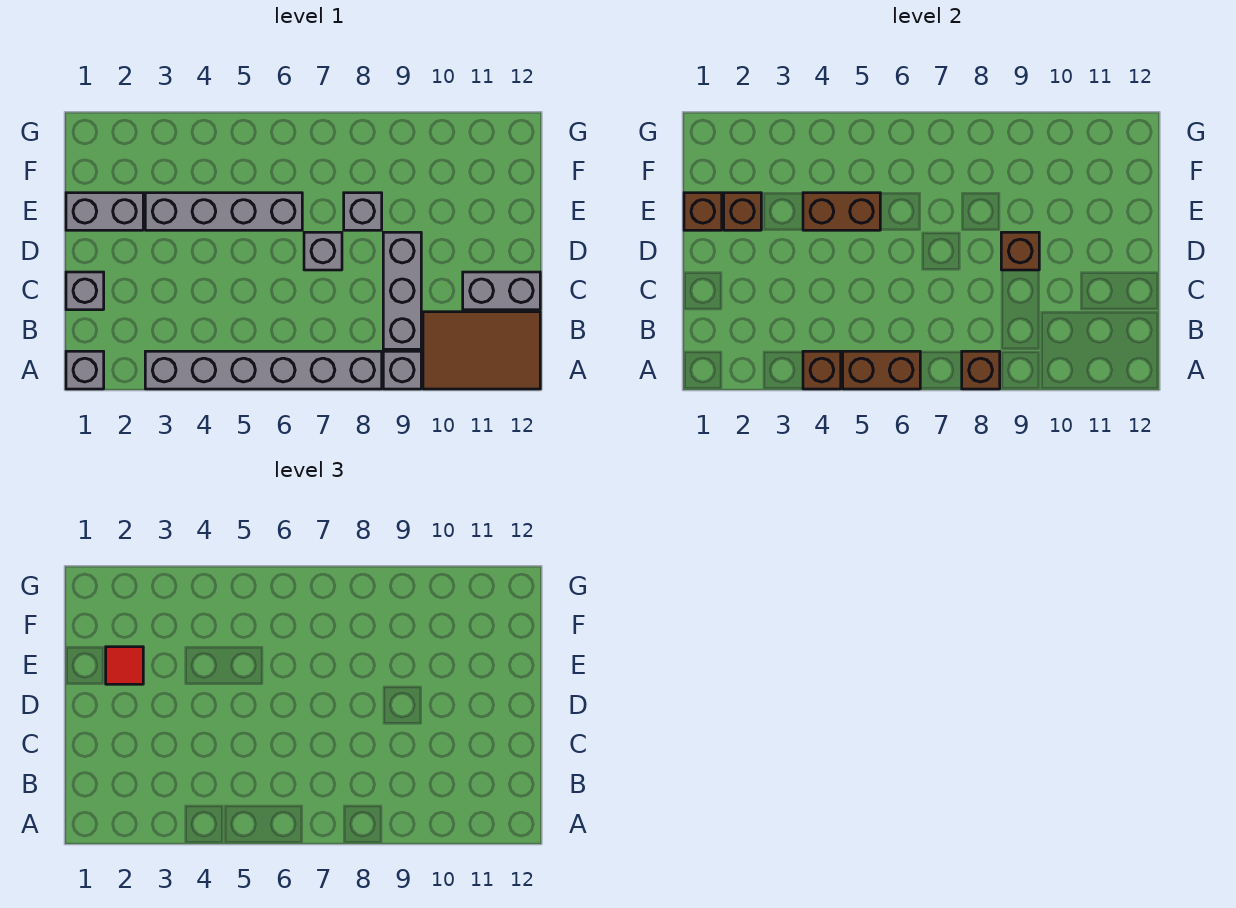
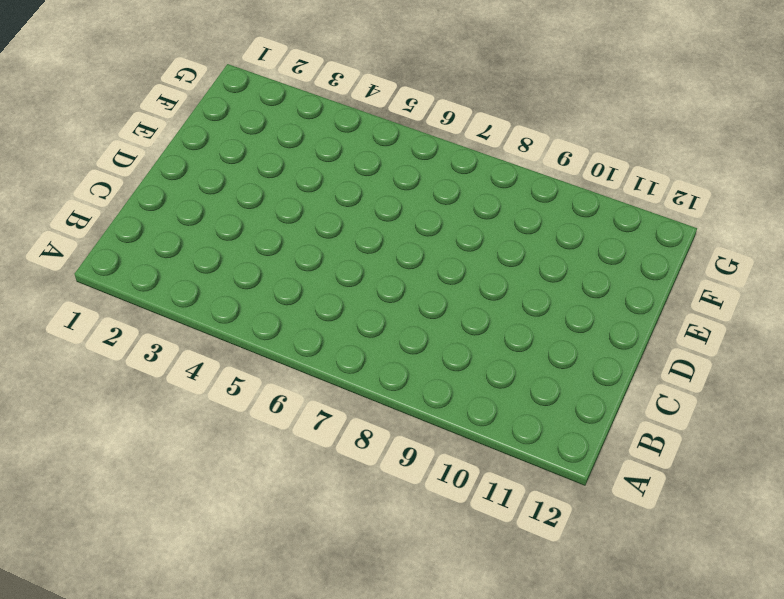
none -> grey 1x1 brick [66,351,104,389]
none -> grey 1x6 brick [145,351,382,389]
none -> grey 1x1 brick [383,351,421,389]

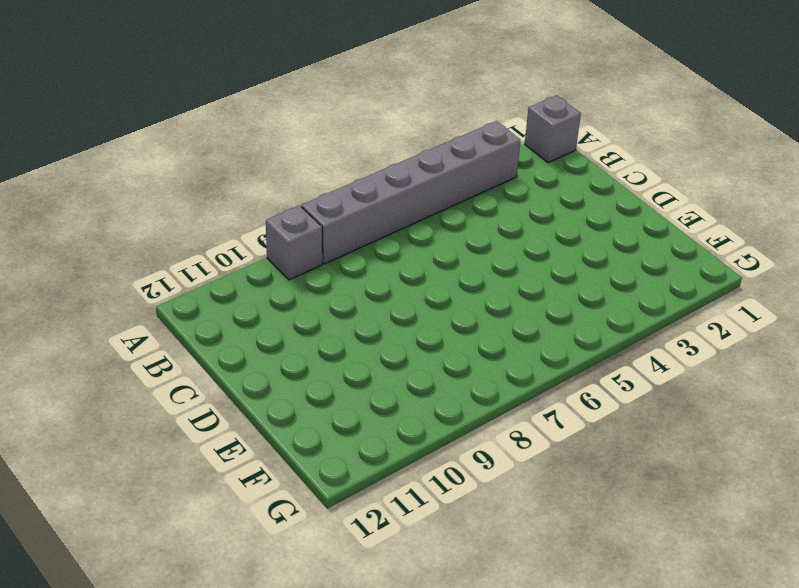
none -> brown 2x3 tile [423,312,540,389]
none -> grey 1x3 brick [383,232,421,349]
none -> grey 1x1 brick [66,272,104,310]

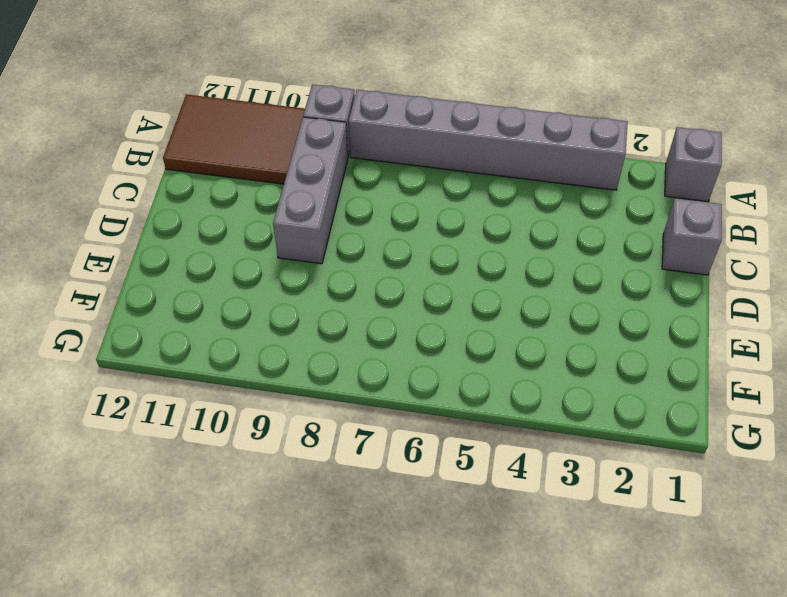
none -> grey 1x2 brick [463,272,540,310]
none -> grey 1x1 brick [304,232,342,270]
none -> grey 1x2 brick [66,193,143,230]

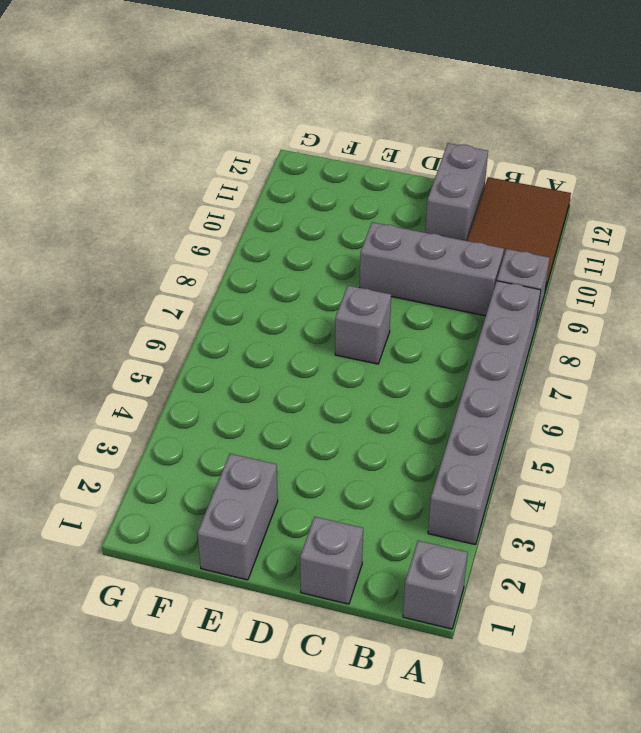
none -> grey 1x4 brick [145,193,302,230]
none -> grey 1x1 brick [344,193,382,230]
none -> brown 1x1 brick [803,351,841,389]

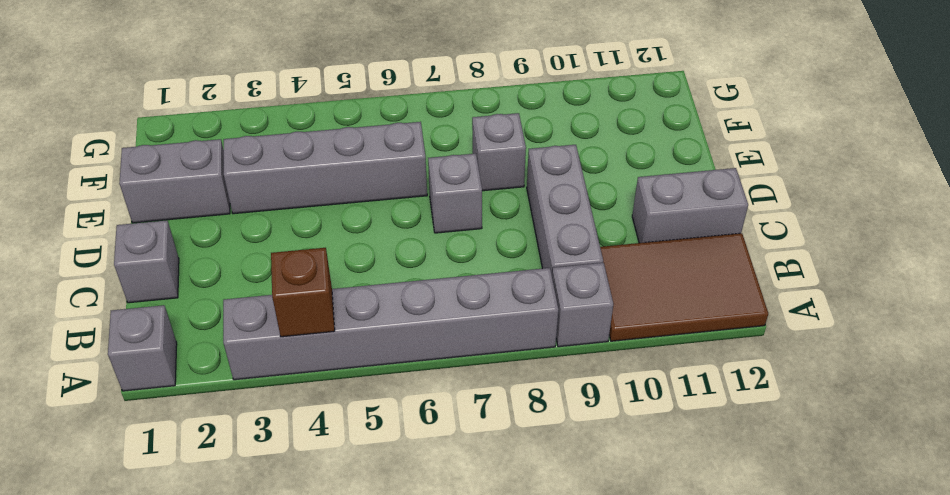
none -> brown 1x2 brick [843,351,920,389]
none -> brown 1x1 brick [962,351,1000,389]
none -> brown 1x1 brick [1001,232,1039,270]

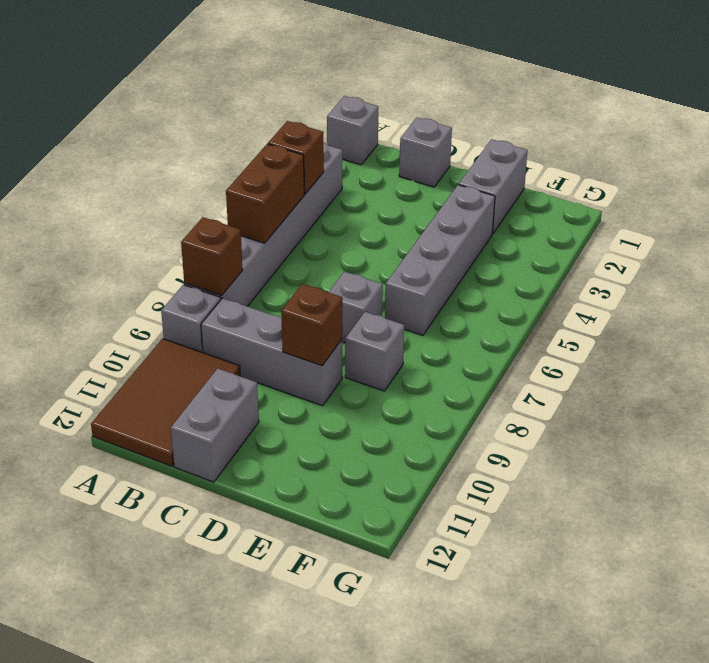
none -> brown 1x1 brick [684,193,722,230]
none -> brown 1x1 brick [724,193,761,230]
none -> brown 1x2 brick [803,193,880,230]

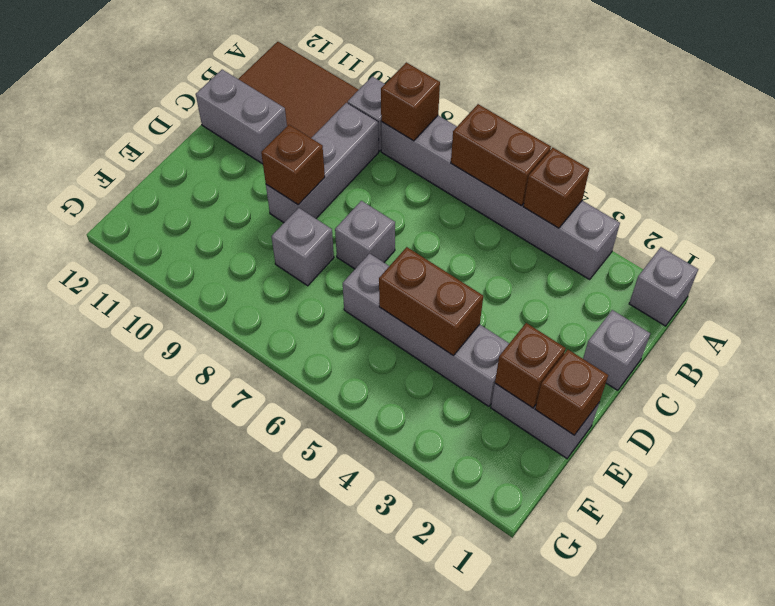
none -> red 1x1 tile [106,647,143,684]

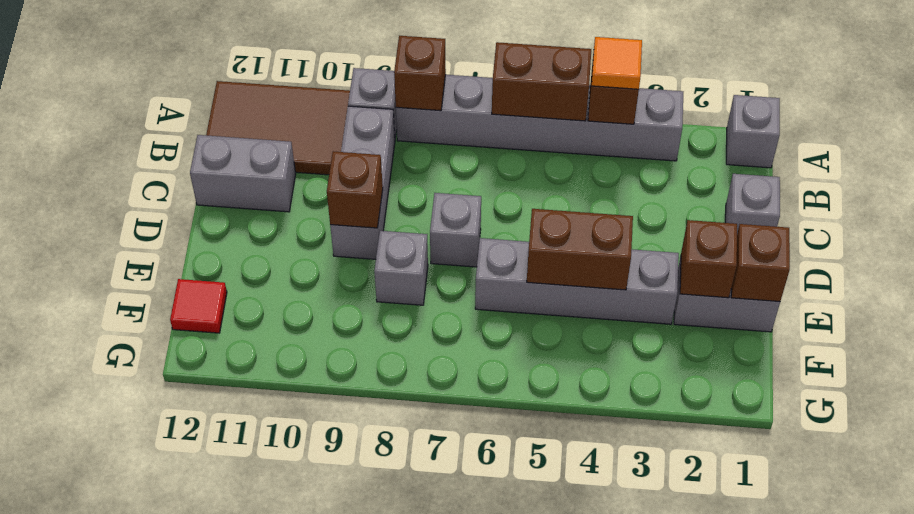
orange 1x1 tile [592,37,642,90] -> none
red 1x1 tile [170,279,227,333] -> red 1x1 tile moved to [106,647,143,684]

